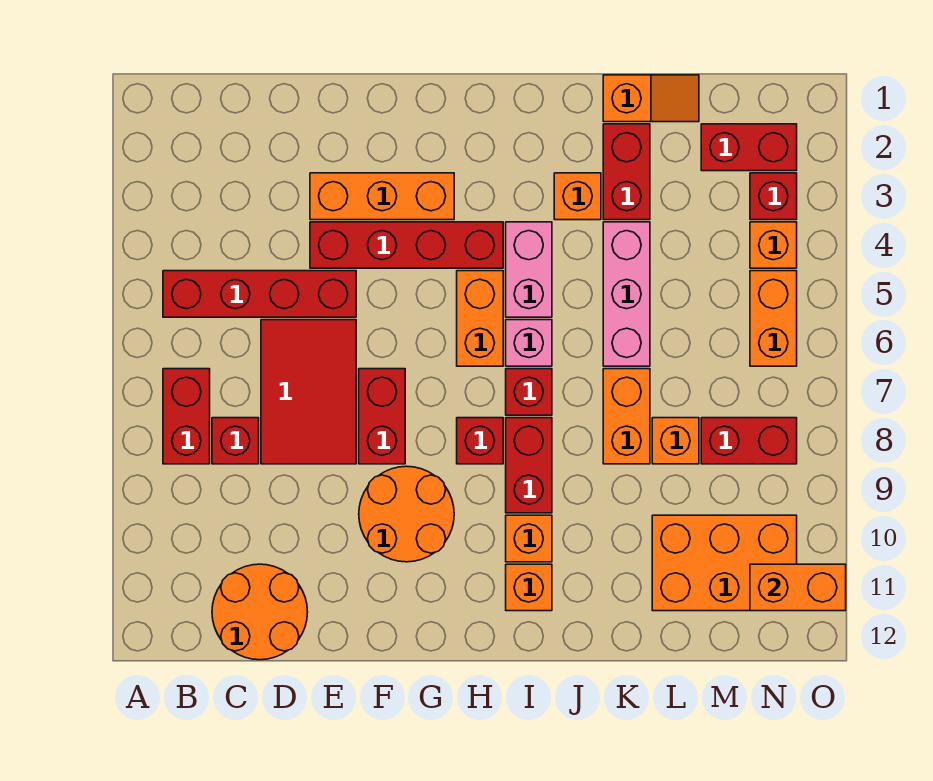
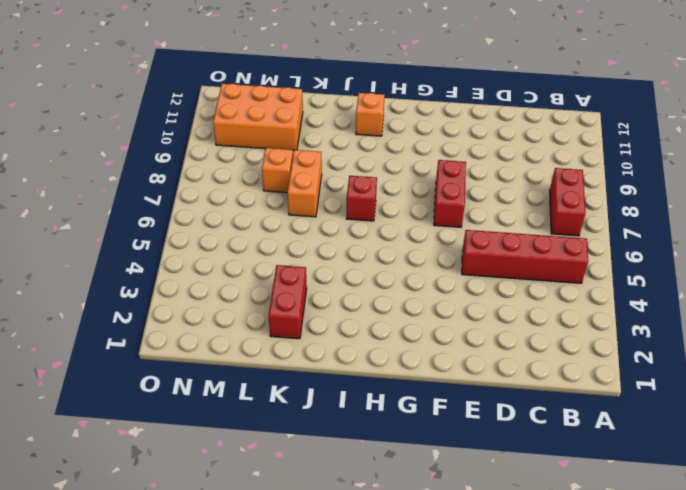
none -> red 1x1 brick [212,418,259,464]
none -> orange 2x2 round brick [212,564,308,660]
none -> red 2x3 tile [261,320,356,464]
none -> orange 1x3 brick [310,173,454,220]

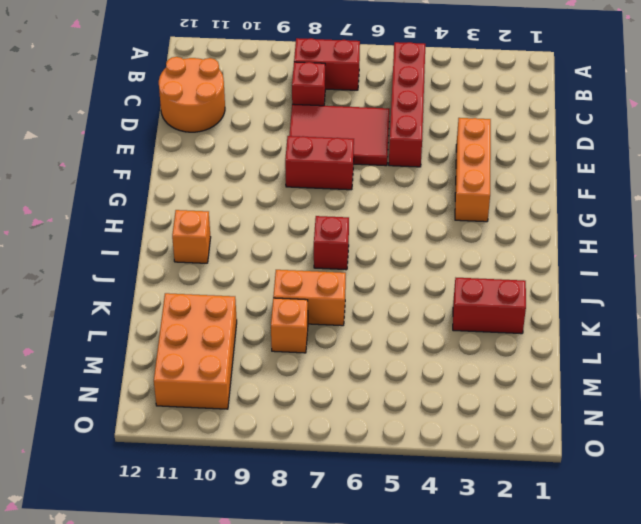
none -> red 1x4 brick [310,222,503,268]
none -> orange 2x2 round brick [359,466,454,562]
none -> orange 1x2 brick [457,271,503,366]
none -> red 1x1 brick [457,418,503,464]

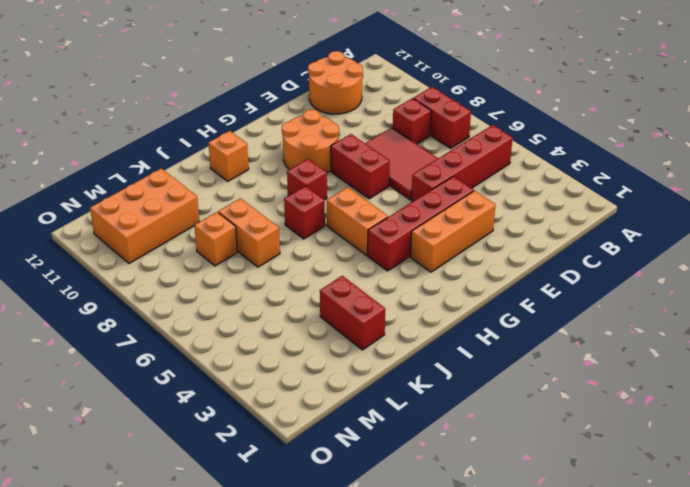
none -> pink 1x2 brick [506,222,552,317]
none -> pink 1x1 brick [506,320,552,366]
none -> red 1x2 brick [506,418,552,513]
none -> orange 1x1 brick [506,515,552,562]

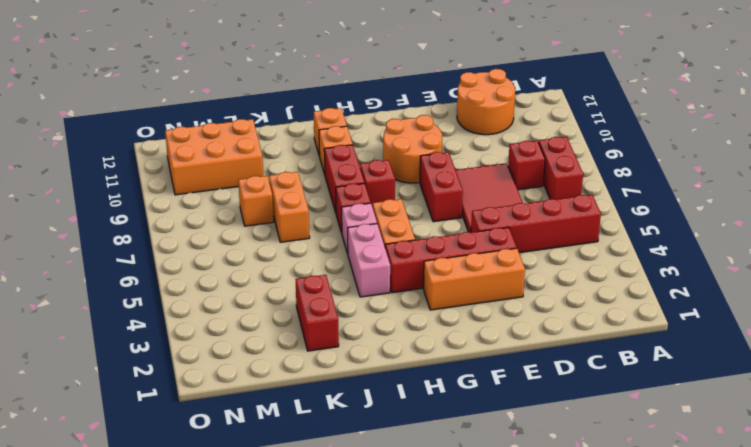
none -> orange 1x1 brick [554,173,601,220]
none -> orange 1x2 slope [603,75,699,122]
none -> pink 1x3 brick [603,222,650,366]
none -> red 1x2 brick [701,124,797,171]

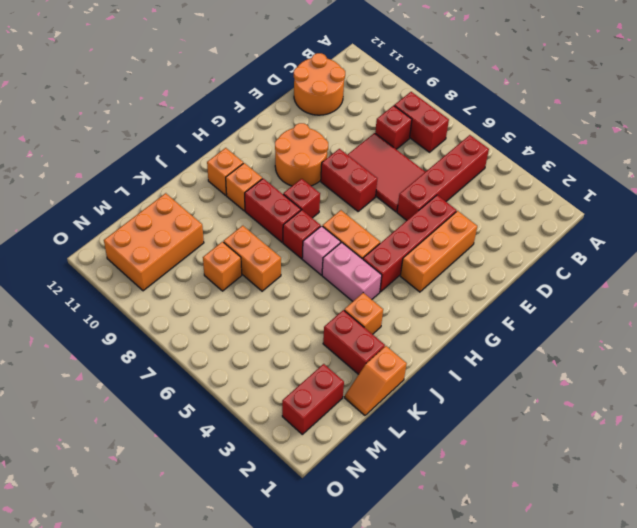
none -> pink 1x3 brick [603,222,650,366]
none -> red 1x2 brick [701,418,797,464]
none -> red 1x1 brick [750,173,797,220]
none -> orange 1x1 brick [750,222,797,268]

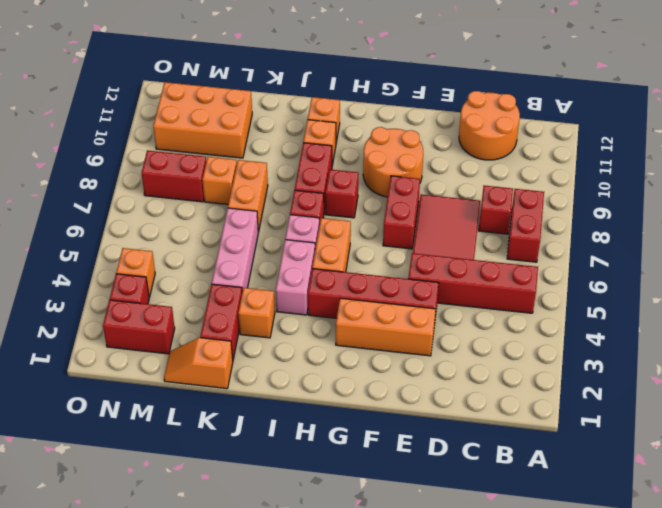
none -> orange 1x2 brick [750,271,797,366]
none -> orange 1x2 brick [750,564,846,611]

